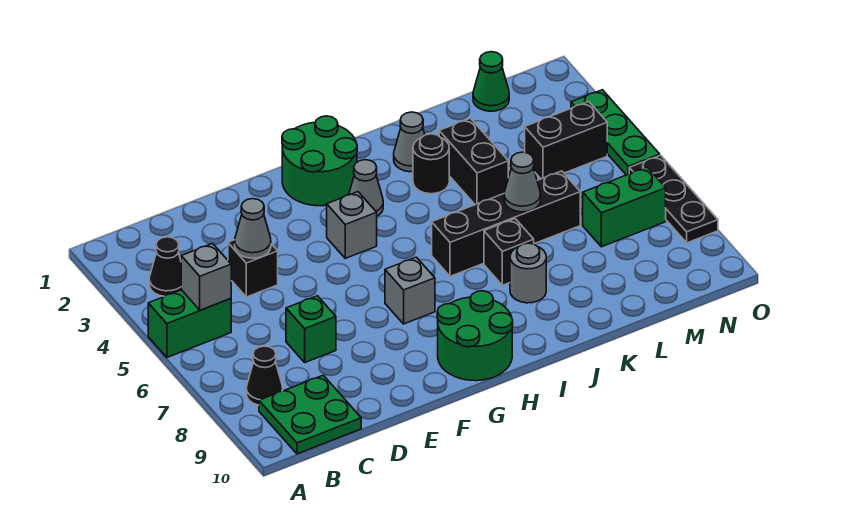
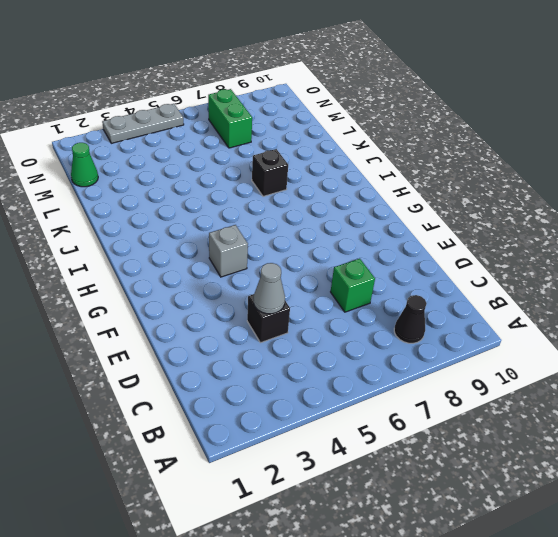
grey 1x3 plate [102,104,184,143] -> green 1x3 plate [571,90,660,175]
none -> green 1x2 brick [148,290,231,357]
none -> black 1x1 cone [149,237,181,296]
none -> green 2x2 plate [259,375,361,454]

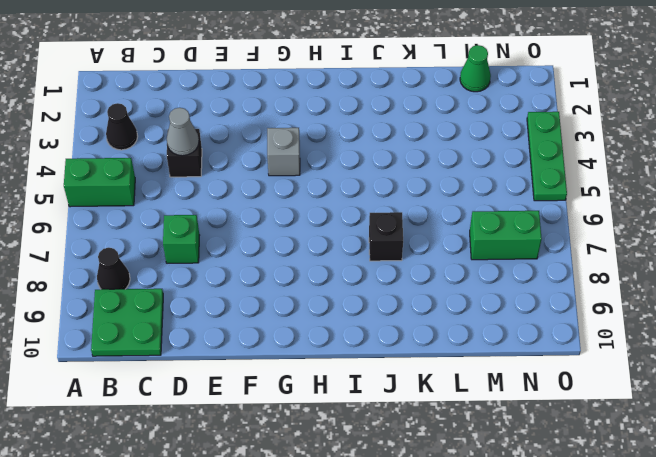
none -> green 2x2 round brick [282,116,357,206]
none -> grey 1x1 brick [385,257,435,324]
none -> green 2x2 round brick [437,291,513,381]

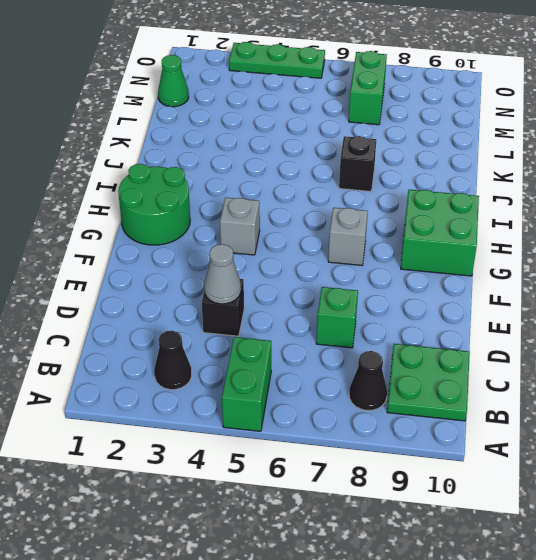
green 2x2 brick [401,190,479,276] -> green 2x2 round brick [437,291,513,381]
none -> grey 1x1 cone [349,160,383,216]
none -> black 1x4 brick [432,171,580,276]
none -> grey 1x1 cone [394,112,425,172]

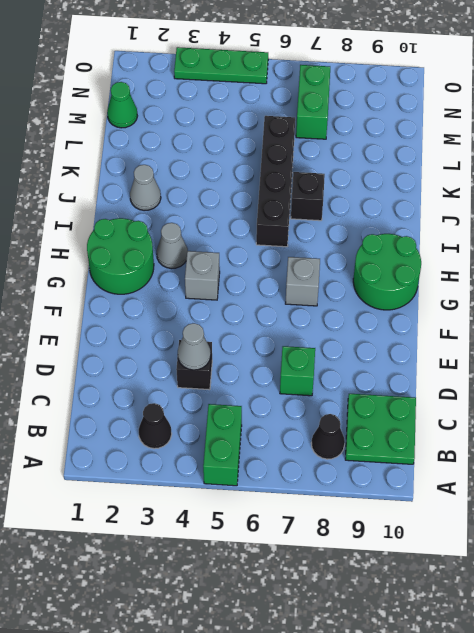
none -> black 1x1 round brick [413,134,449,194]
none -> grey 1x1 round brick [510,243,546,303]
none -> black 1x2 brick [439,118,508,205]

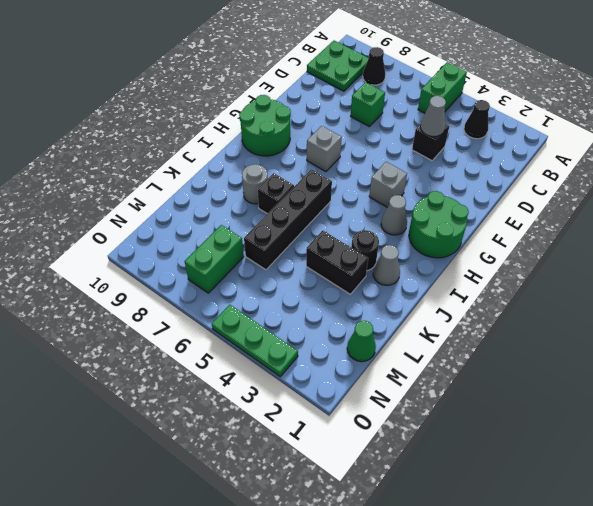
none -> black 1x2 brick [525,102,607,179]
none -> black 1x3 plate [629,155,718,243]
none -> grey 1x1 brick [181,243,231,310]

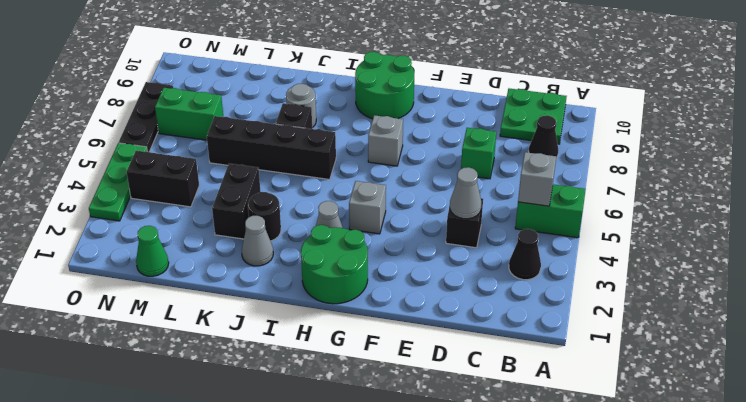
none -> grey 1x1 cone [504,152,541,212]

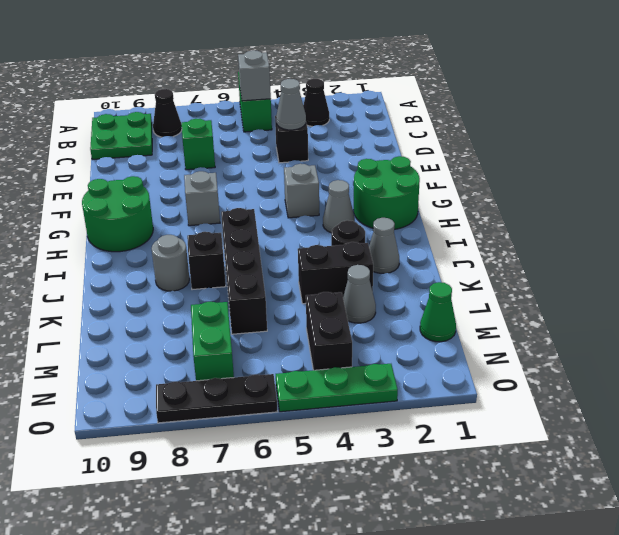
grey 1x1 cone [343,265,376,323] -> grey 1x1 cone moved to [504,152,541,212]

